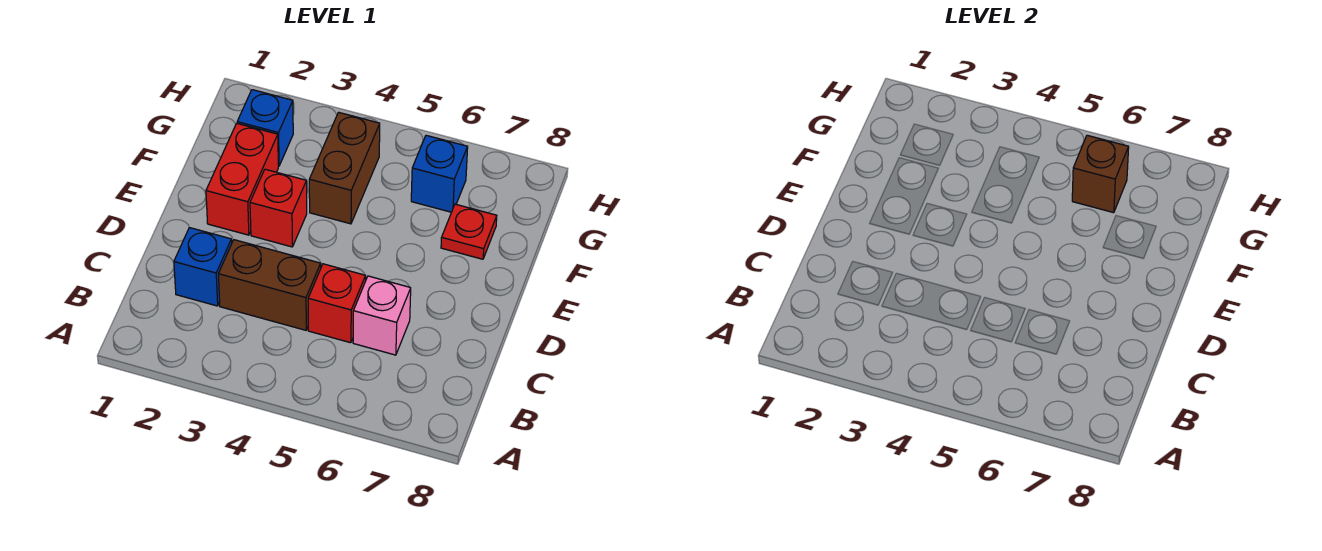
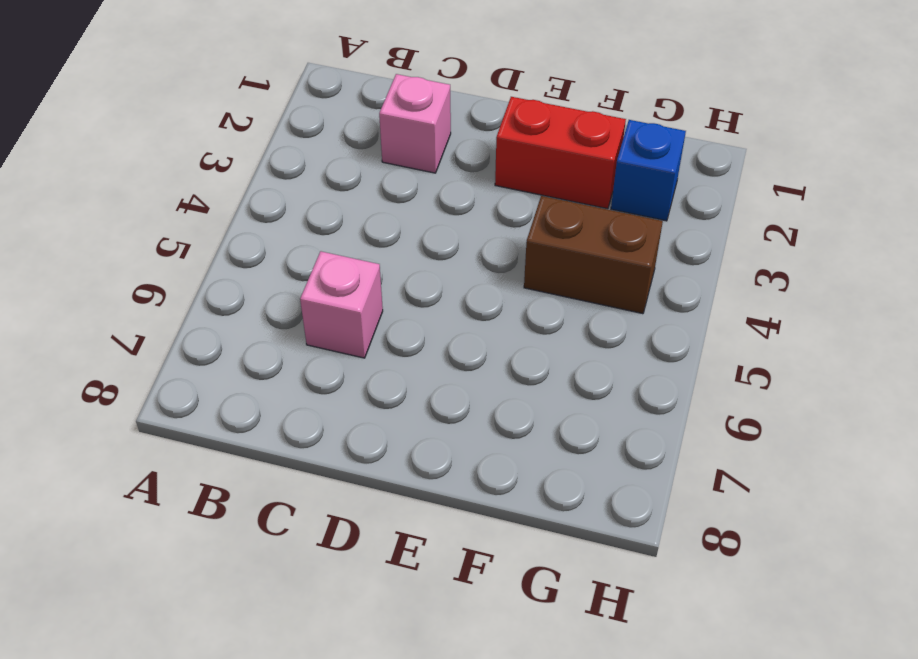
pink 1x1 brick [379,74,451,173] -> blue 1x1 brick [174,228,232,306]
none -> brown 1x2 brick [218,240,321,330]
none -> red 1x1 brick [308,264,366,343]

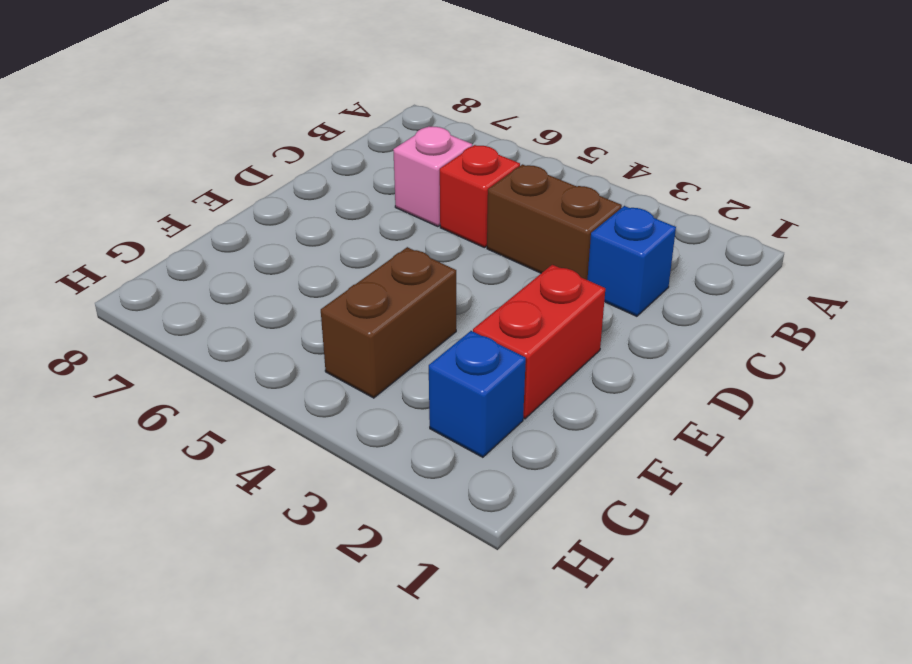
none -> red 1x1 brick [250,169,307,247]
none -> red 1x1 plate [441,204,497,259]

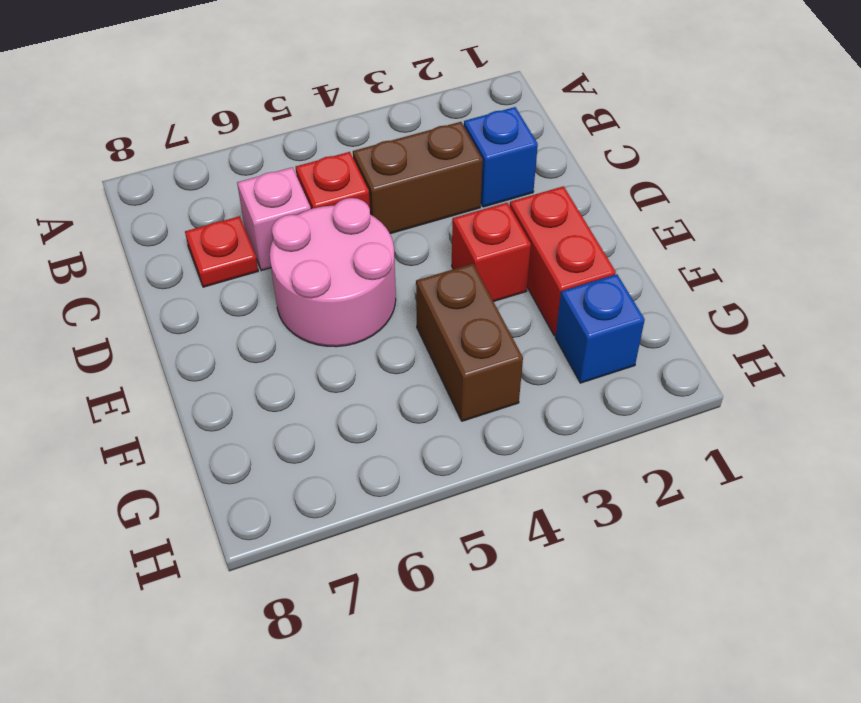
red 1x1 plate [185,216,258,287] -> red 1x1 plate moved to [441,204,497,259]
pink 2x2 round brick [270,198,396,347] -> none
none -> blue 1x1 brick [411,135,468,212]
none -> brown 1x1 brick [1072,135,1129,213]

